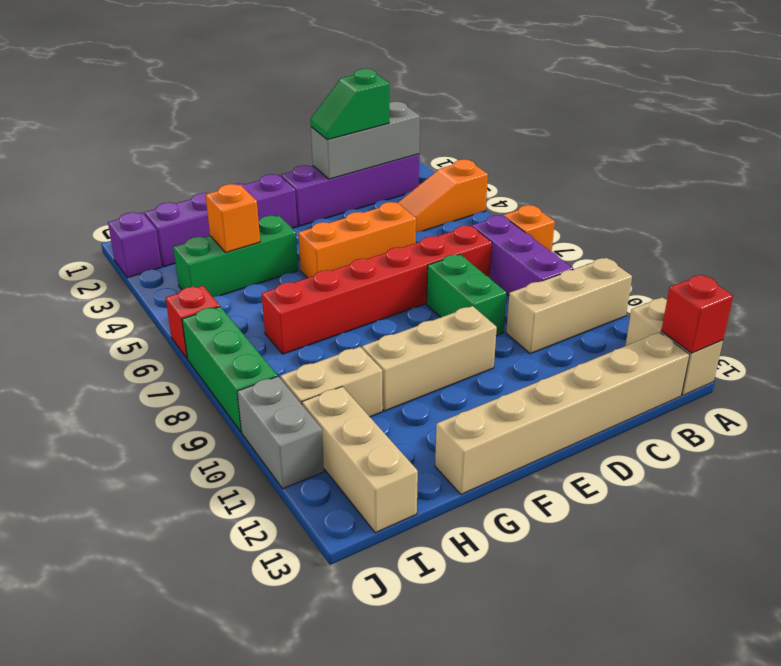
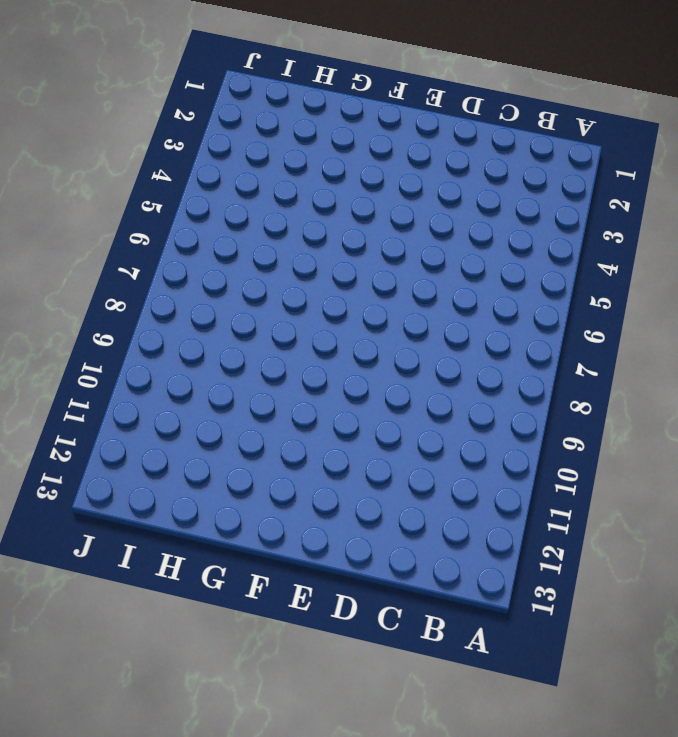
none -> orange 1x3 slope [398,159,488,232]
none -> orange 1x1 brick [503,205,555,252]
none -> tan 1x3 brick [506,258,632,354]

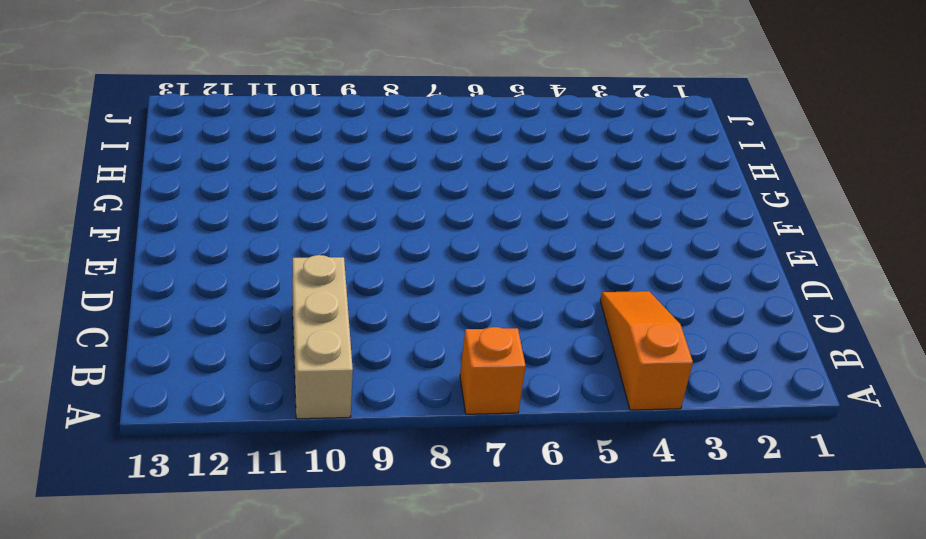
none -> tan 1x2 brick [625,297,723,395]
none -> purple 1x4 brick [281,154,419,226]
none -> purple 1x3 brick [472,215,573,295]

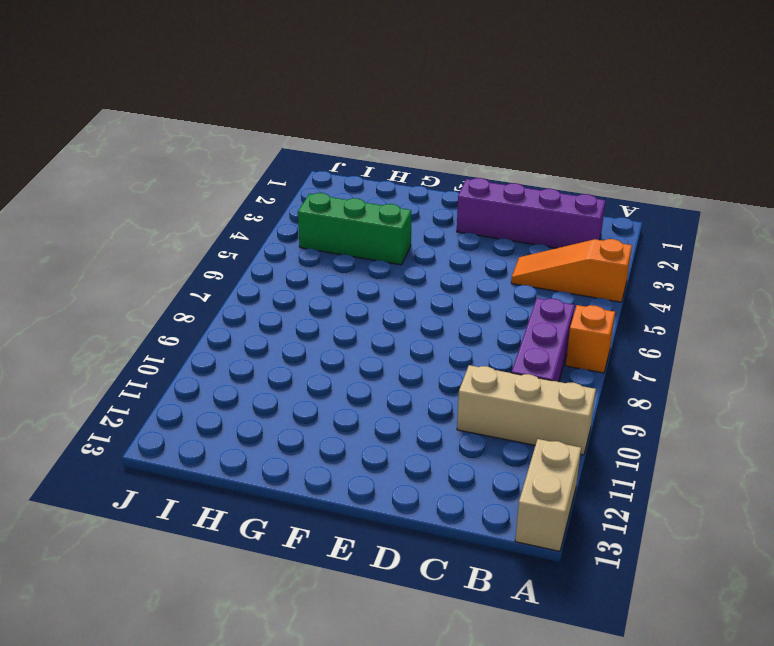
none -> tan 1x6 brick [435,332,690,494]
none -> red 1x6 brick [262,226,492,354]
none -> orange 1x3 brick [298,202,416,278]

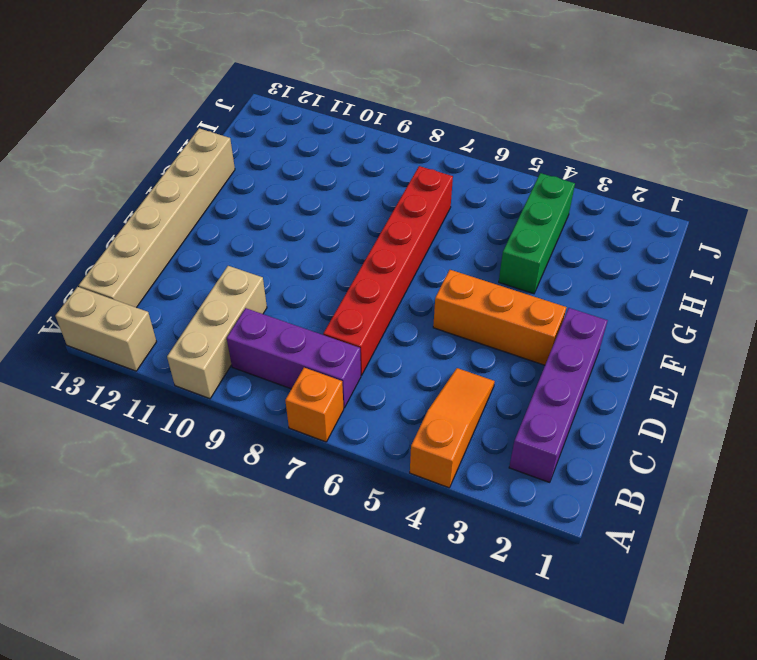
orange 1x3 brick [433,270,566,365] -> orange 1x3 brick turned to [298,202,416,278]
none -> green 1x2 brick [427,254,507,335]
none -> tan 1x3 brick [362,306,497,411]
none -> purple 1x4 brick [145,174,297,267]

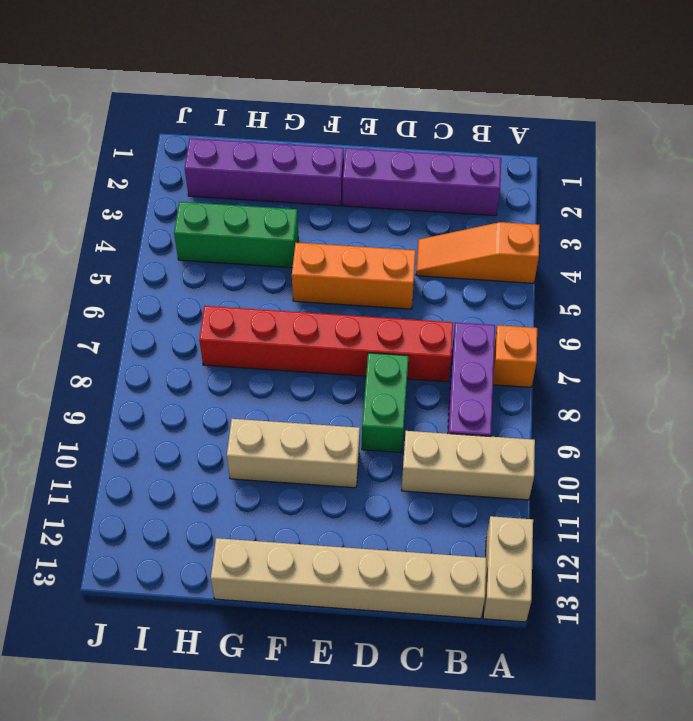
none -> tan 1x2 brick [280,347,383,417]
none -> tan 1x3 brick [302,386,418,533]
none -> purple 1x1 brick [108,212,162,278]

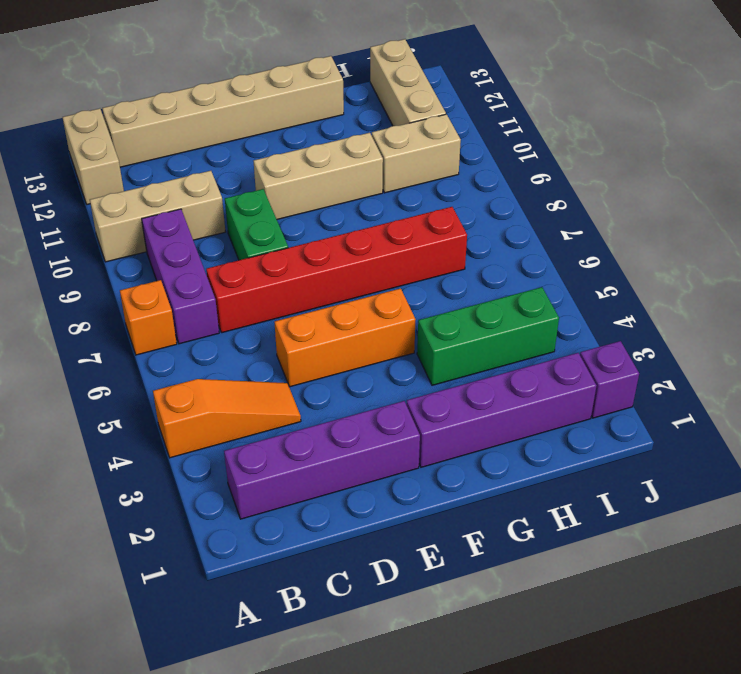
none -> red 1x1 brick [166,286,220,358]
none -> green 1x3 brick [182,307,277,432]
none -> grey 1x2 brick [237,376,324,489]

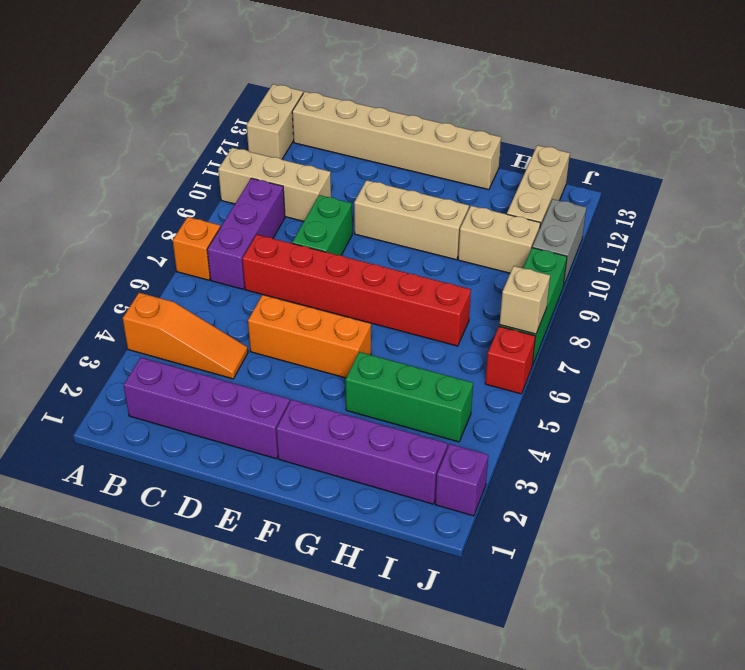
tan 1x1 brick [500,266,550,334] -> none
none -> red 1x1 brick [661,275,733,353]
none -> grey 1x3 brick [311,102,420,179]
none -> orange 1x1 brick [205,184,260,252]

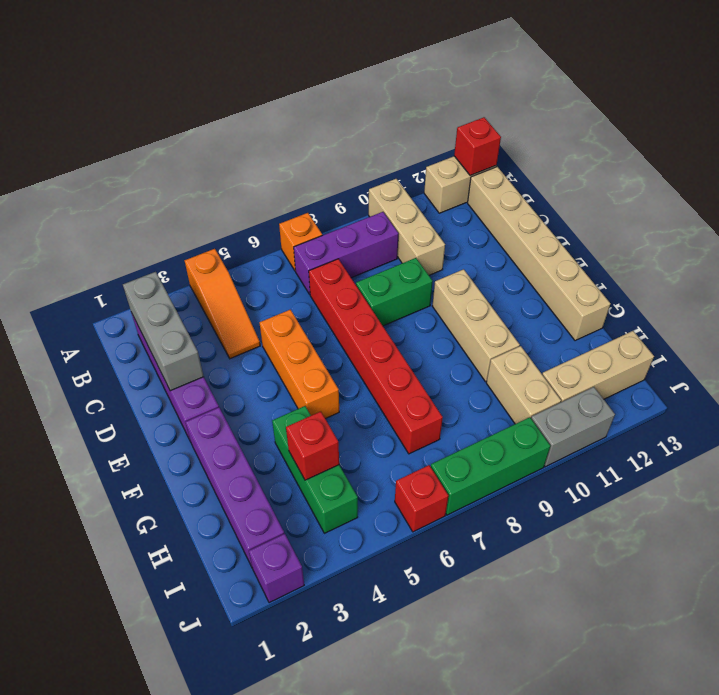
red 1x1 brick [286,412,339,480] -> orange 1x1 brick [205,184,260,252]
none -> green 1x2 slope [311,69,389,140]

